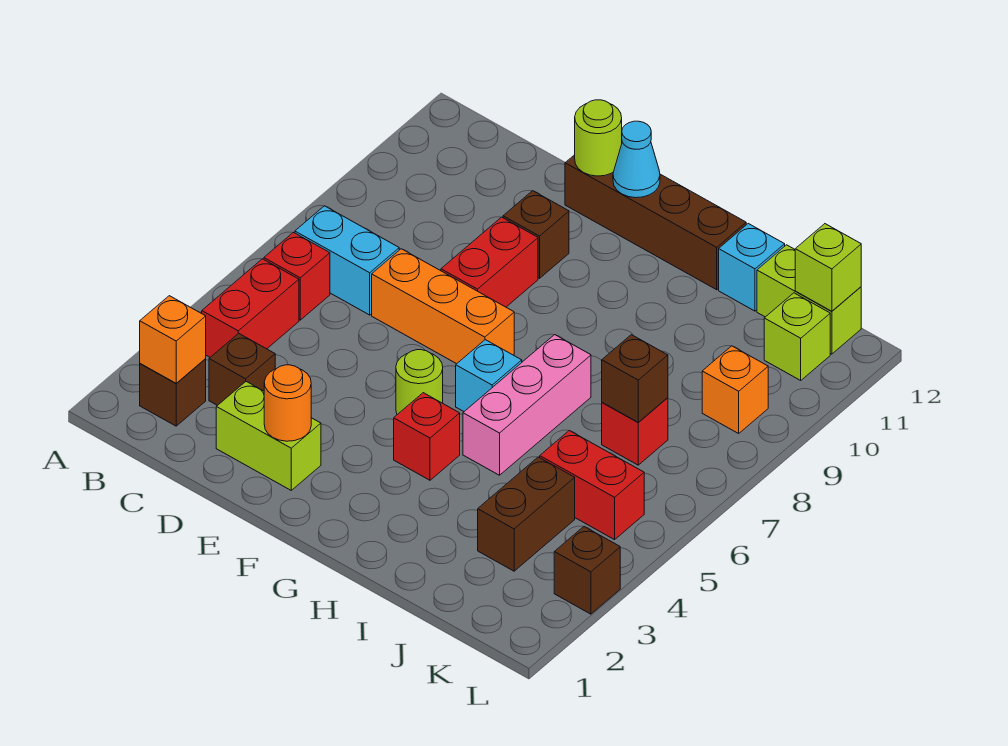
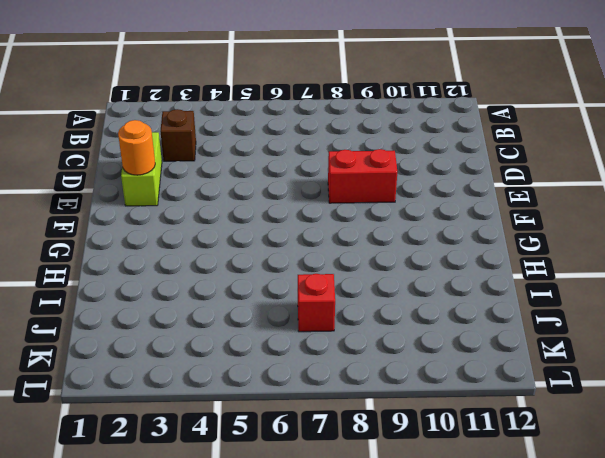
none -> brown 1x1 brick [140,359,206,426]
none -> red 1x2 brick [202,259,299,357]
none -> red 1x1 brick [264,232,330,320]

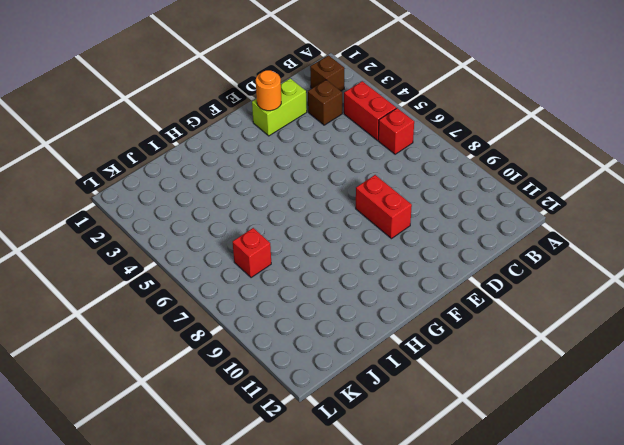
none -> cyan 1x2 brick [295,206,399,315]
none -> orange 1x3 brick [372,249,514,364]
none -> brown 1x1 brick [503,191,569,278]

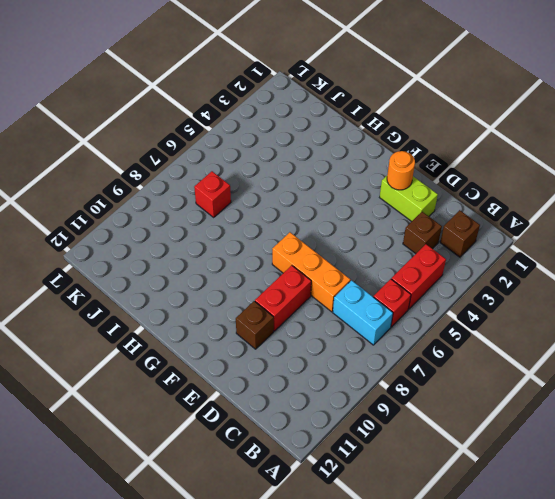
none -> brown 1x4 brick [565,155,746,290]
none -> lime 1x1 round brick [396,350,443,414]
none -> red 1x1 brick [394,393,460,480]

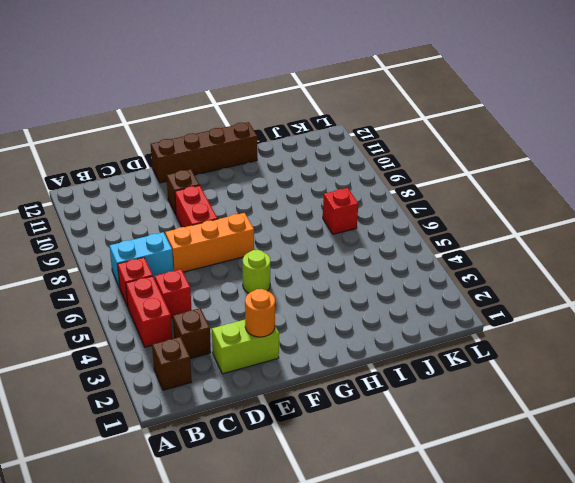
red 1x1 brick [155,269,191,318] -> red 1x1 brick moved to [394,393,460,480]
none -> cyan 1x1 brick [456,340,522,411]
none -> pink 1x3 brick [463,335,591,475]
none -> cyan 1x1 brick [719,224,785,311]

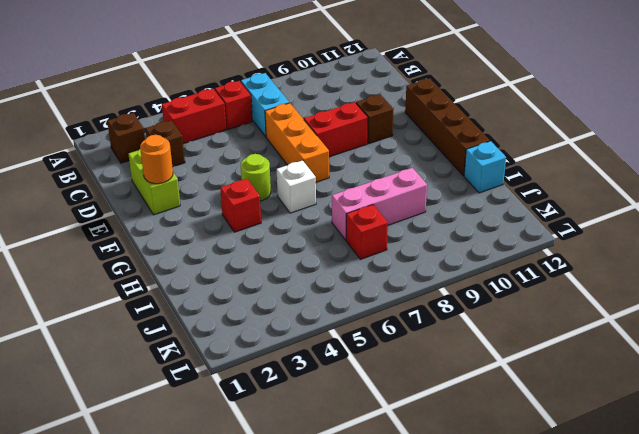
white 1x1 brick [277,160,316,213] -> cyan 1x1 brick [456,340,522,411]
pink 1x3 brick [332,168,427,240] -> pink 1x3 brick moved to [463,335,591,475]
none -> brown 1x2 brick [478,457,575,571]
none -> red 1x2 brick [540,431,644,540]
none -> lime 1x2 brick [757,245,861,354]

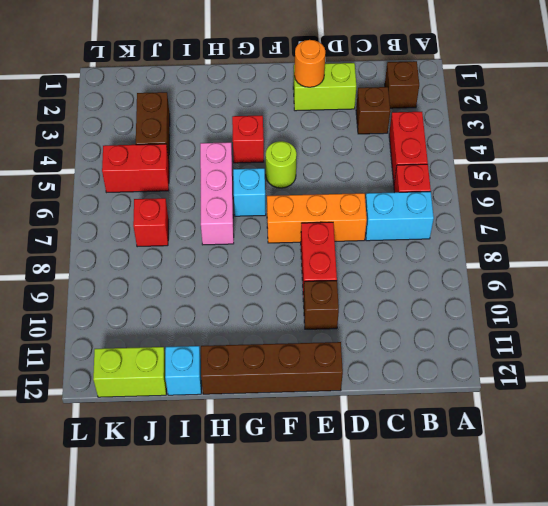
none -> orange 1x1 brick [702,346,768,433]
none -> lime 1x1 brick [764,293,830,380]
none -> brown 1x1 brick [554,527,620,614]

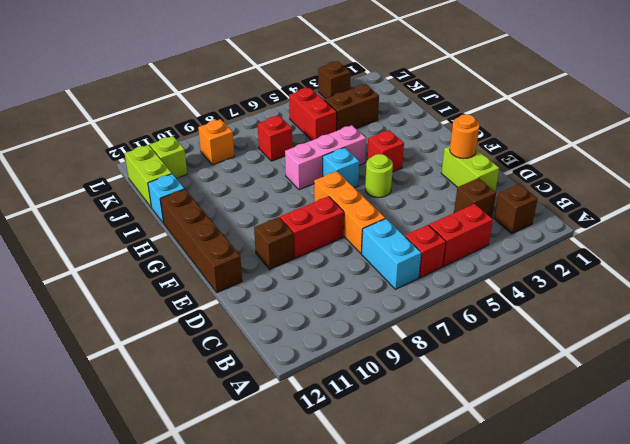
none -> orange 1x1 brick [140,296,206,383]
none -> lime 1x1 round brick [575,100,622,176]
none -> cyan 1x1 cone [613,121,660,198]

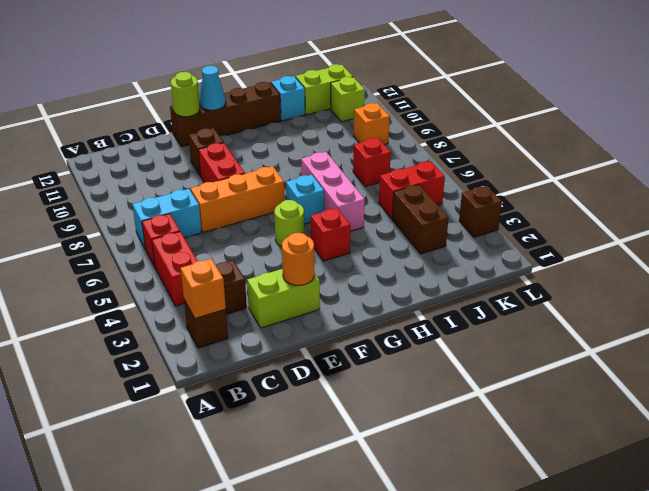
none -> brown 1x1 brick [602,335,668,422]
none -> lime 1x1 brick [795,224,861,311]

